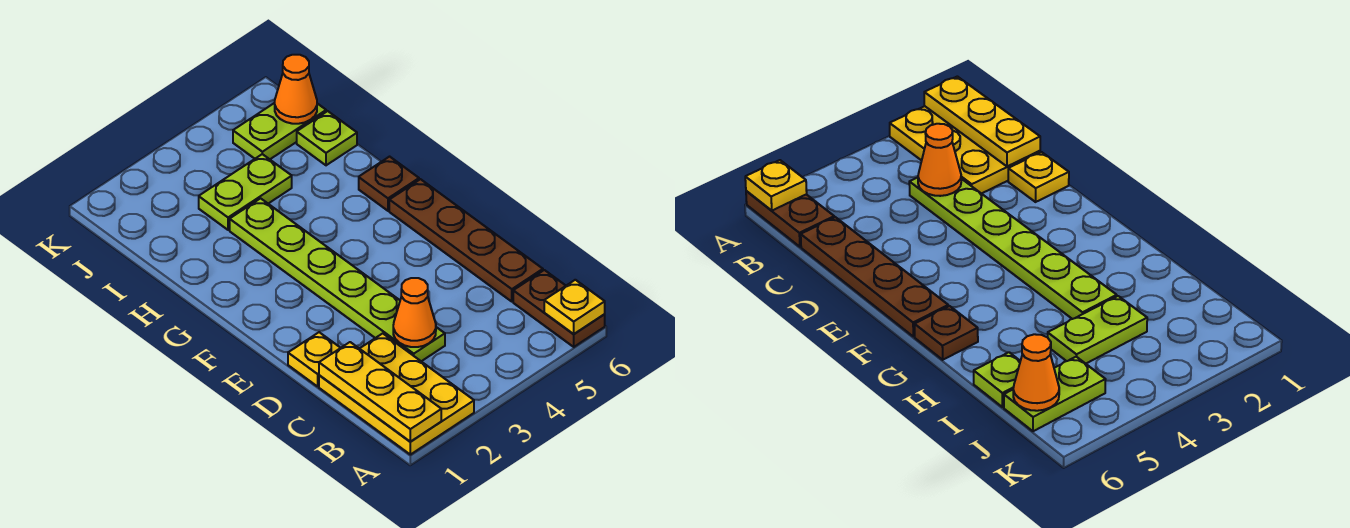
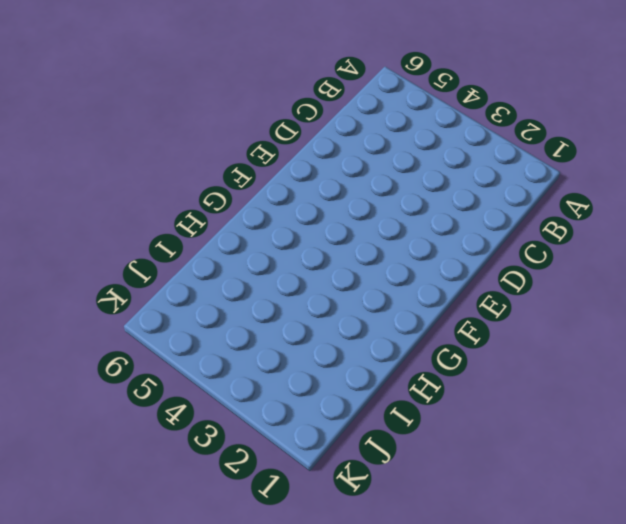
none -> yellow 2x3 plate [319,333,474,455]
none -> brown 1x2 plate [513,270,605,347]
none -> lime 1x6 plate [230,198,445,361]

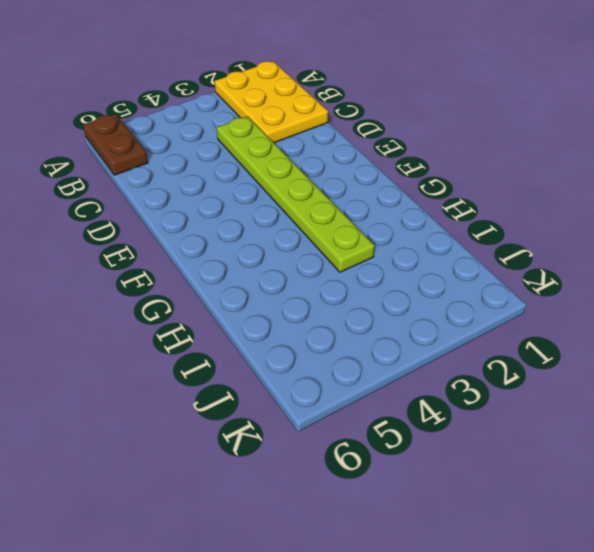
none -> brown 1x4 plate [389,179,543,301]
none -> yellow 1x1 plate [288,332,340,386]
none -> brown 1x1 plate [359,157,419,211]

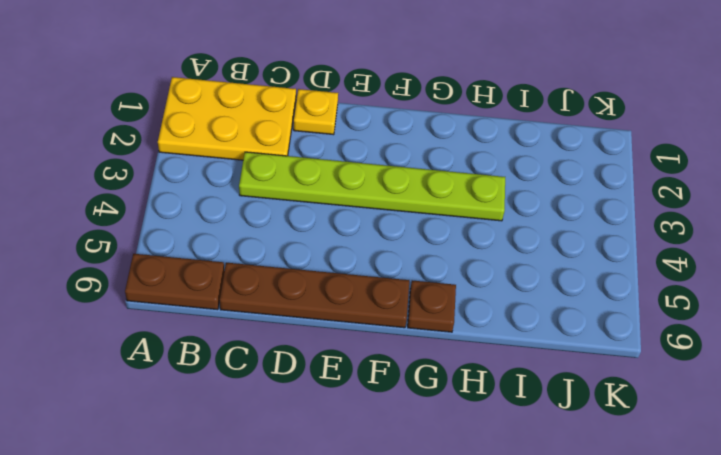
none -> lime 1x2 plate [199,154,292,230]
none -> lime 1x1 plate [297,111,357,165]
none -> lime 1x2 plate [233,103,326,159]

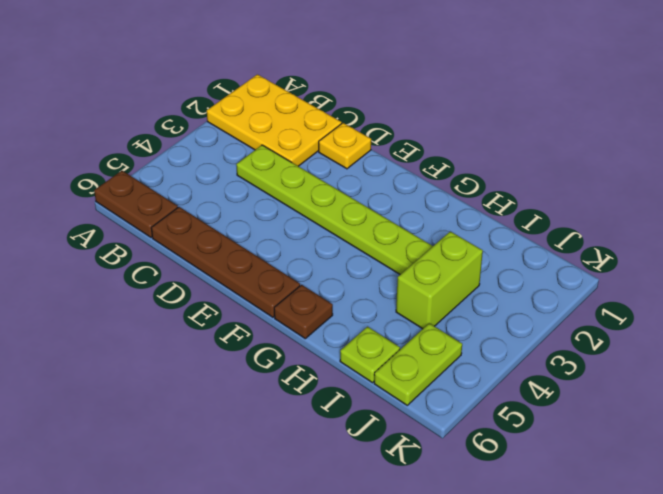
lime 1x2 brick [396,231,483,329] -> lime 1x2 plate [199,154,292,230]
none -> yellow 1x3 plate [319,342,441,442]
none -> yellow 1x1 plate [544,280,605,334]
none -> orange 1x1 cone [393,278,436,347]

